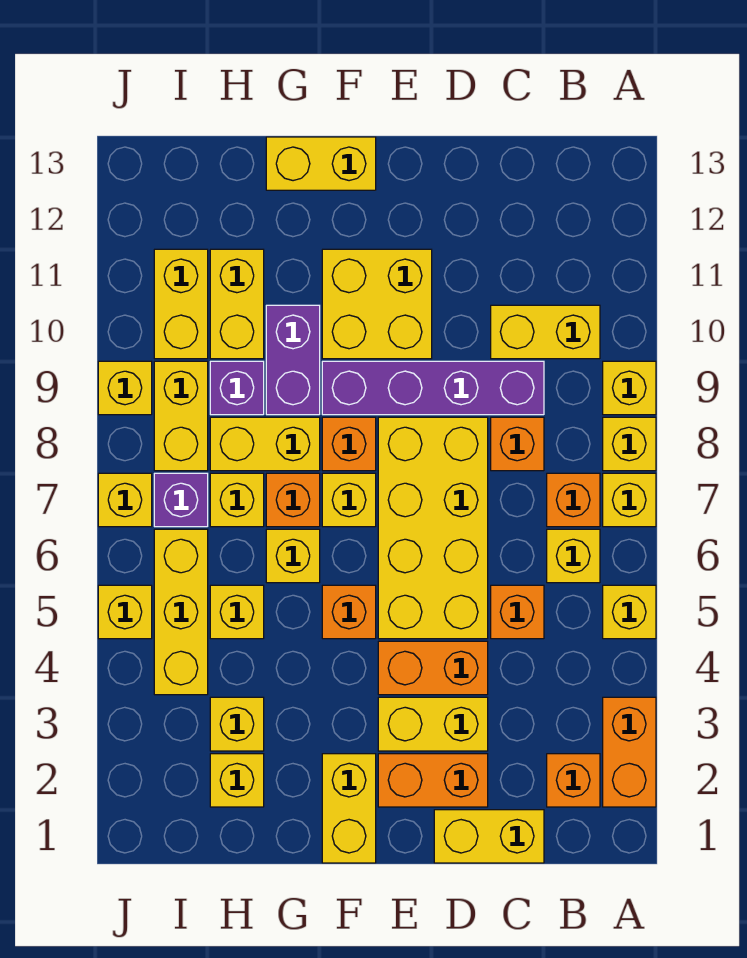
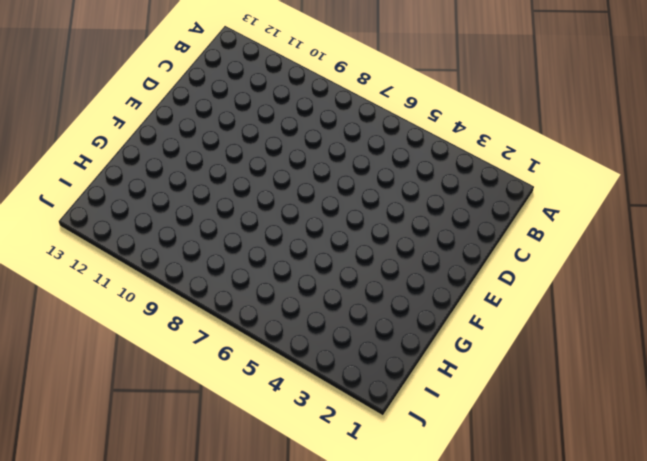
none -> orange 1x2 brick [603,697,656,807]
none -> yellow 1x1 brick [603,585,656,639]
none -> yellow 1x1 brick [603,473,656,527]
none -> yellow 1x1 brick [603,417,656,471]

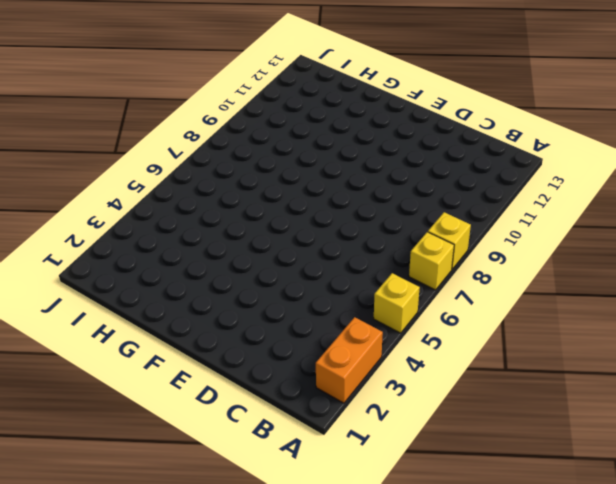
none -> yellow 1x1 brick [603,361,656,415]
none -> orange 1x1 brick [547,754,600,807]
none -> yellow 1x1 brick [547,529,600,583]
none -> orange 1x1 brick [547,473,600,527]

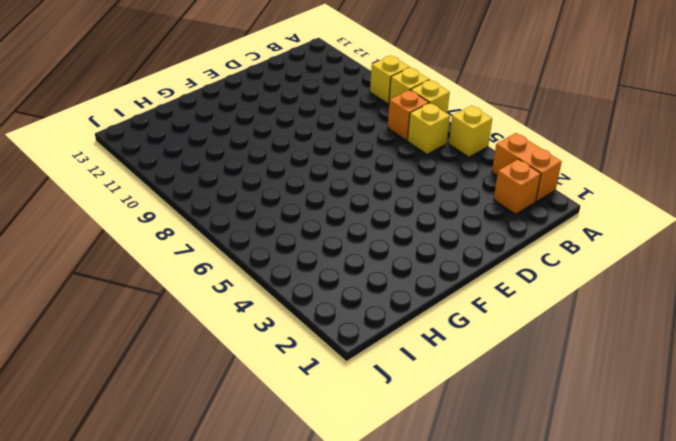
none -> yellow 1x2 brick [491,305,600,359]
none -> yellow 1x2 brick [434,810,544,863]
none -> orange 1x1 brick [491,585,544,639]
none -> orange 1x1 brick [491,417,544,471]

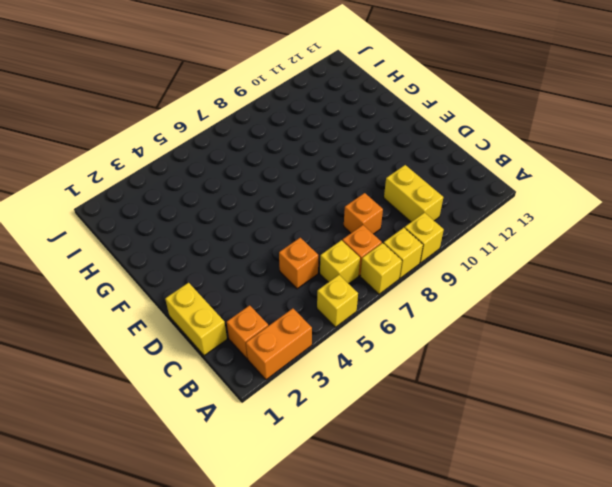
none -> purple 1x4 brick [322,361,544,415]
none -> orange 1x2 brick [378,754,488,807]
none -> yellow 1x2 brick [378,697,488,751]
none -> orange 1x2 brick [378,641,488,695]

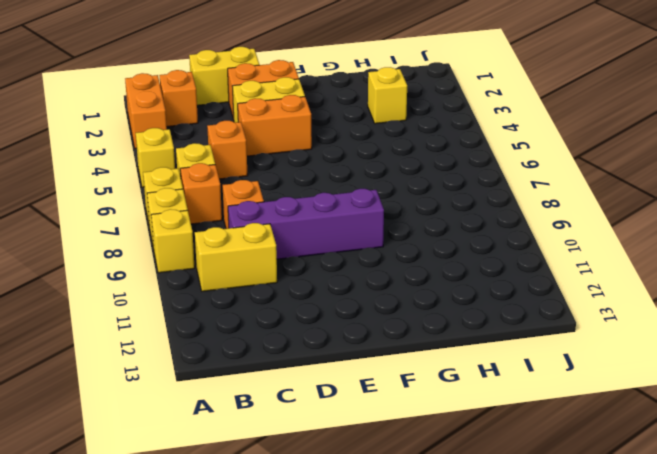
none -> yellow 2x4 brick [378,417,488,639]
none -> yellow 2x2 brick [322,249,432,359]
none -> yellow 1x2 brick [322,754,376,863]
none -> orange 1x1 brick [322,585,376,639]

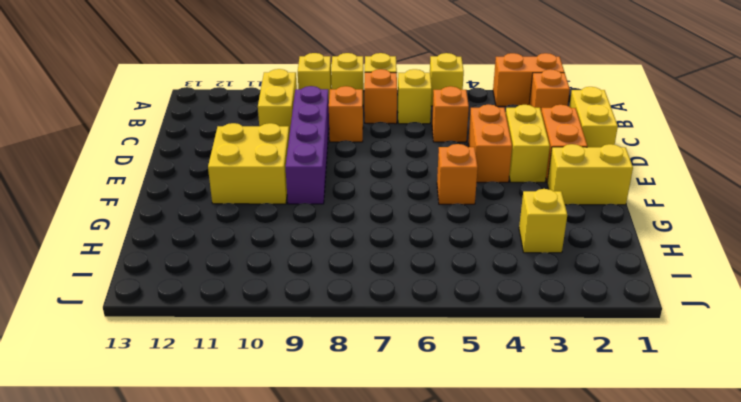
none -> yellow 2x4 brick [378,417,488,639]
none -> yellow 1x1 brick [322,473,376,527]
none -> orange 1x1 brick [322,417,376,471]
none -> yellow 1x2 brick [266,137,376,190]

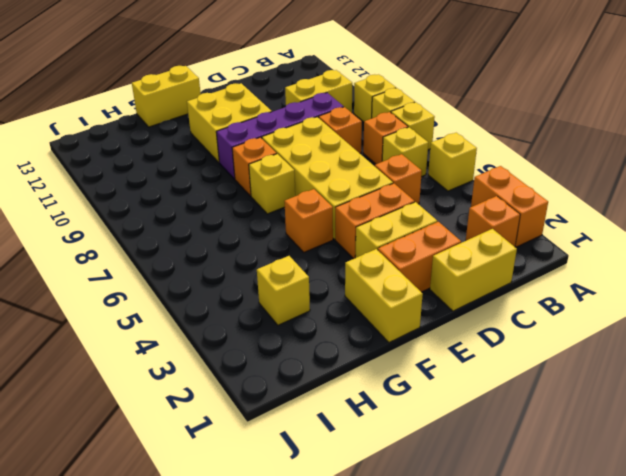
none -> yellow 1x1 brick [266,529,320,583]
none -> orange 1x1 brick [266,473,320,527]
none -> yellow 1x2 brick [210,417,320,471]
none -> purple 1x2 brick [266,305,320,415]

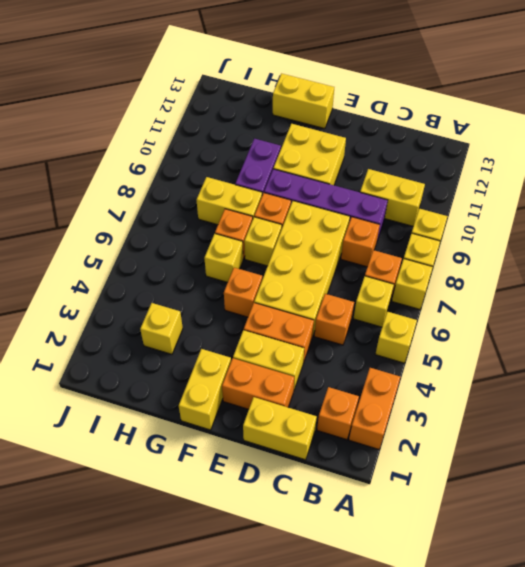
none -> yellow 1x1 brick [210,754,264,807]
none -> yellow 1x1 brick [210,585,264,639]
none -> yellow 1x1 brick [210,473,264,527]
none -> purple 1x1 brick [210,361,264,415]

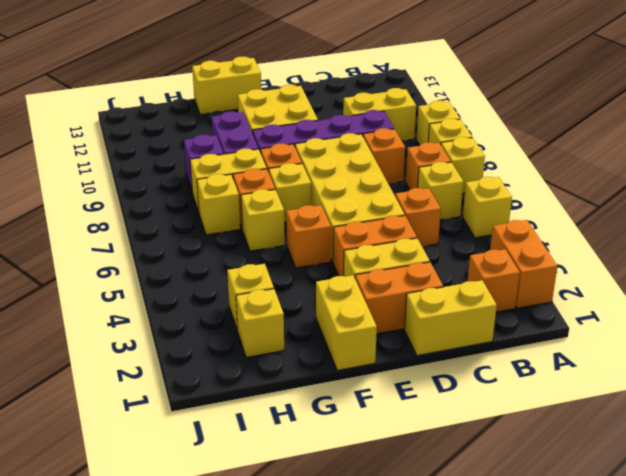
none -> yellow 1x1 brick [210,585,264,639]
none -> yellow 1x2 brick [210,249,264,359]
none -> yellow 1x3 brick [154,529,208,695]
none -> purple 1x1 brick [154,473,208,527]

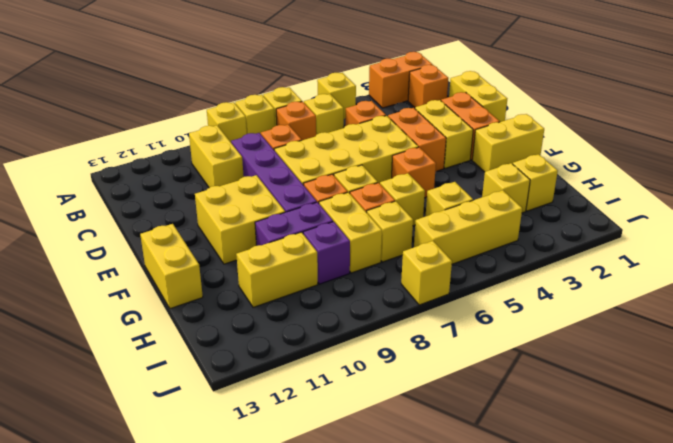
none -> purple 1x1 brick [154,473,208,527]
none -> yellow 1x2 brick [154,361,208,471]
none -> yellow 1x2 brick [154,249,208,359]
none -> yellow 1x1 brick [98,585,152,639]

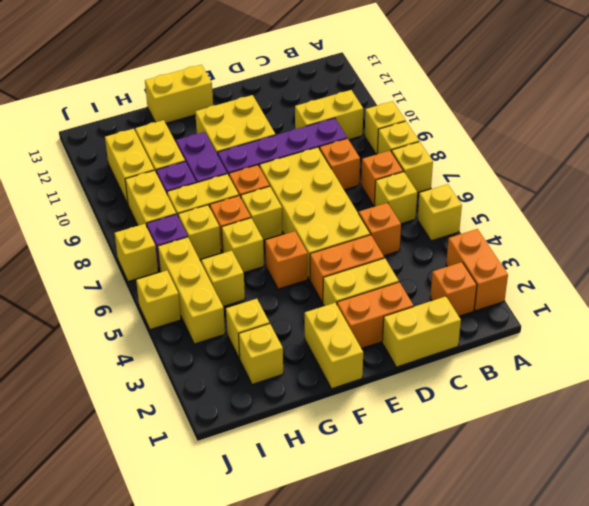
none -> yellow 1x1 brick [98,361,152,415]

